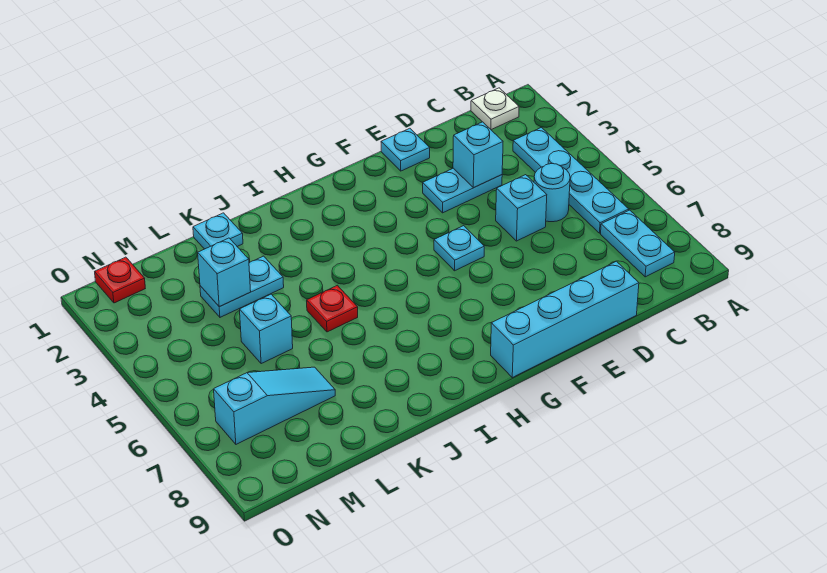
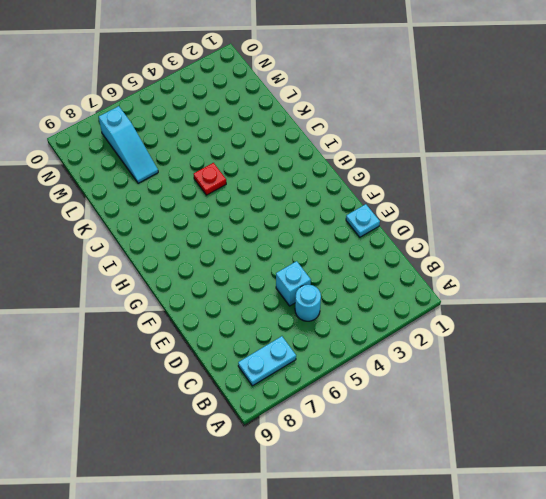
none -> white 1x1 plate [471,88,519,130]
none -> cyan 1x4 plate [513,128,629,233]
none -> cyan 1x2 plate [423,168,502,213]

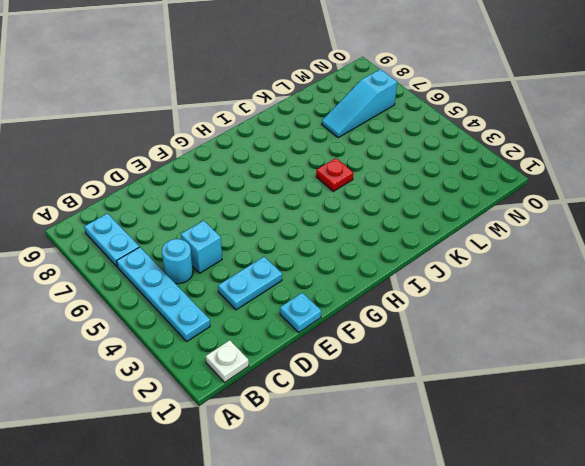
none -> cyan 1x4 brick [491,261,639,378]
none -> cyan 1x1 plate [434,226,484,271]
none -> cyan 1x1 plate [193,213,243,249]

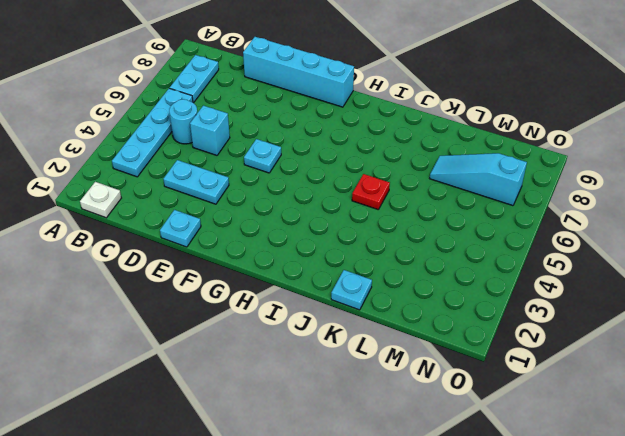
none -> cyan 1x2 plate [200,256,284,317]
none -> cyan 1x1 brick [240,294,293,364]
none -> red 1x1 plate [95,257,145,303]

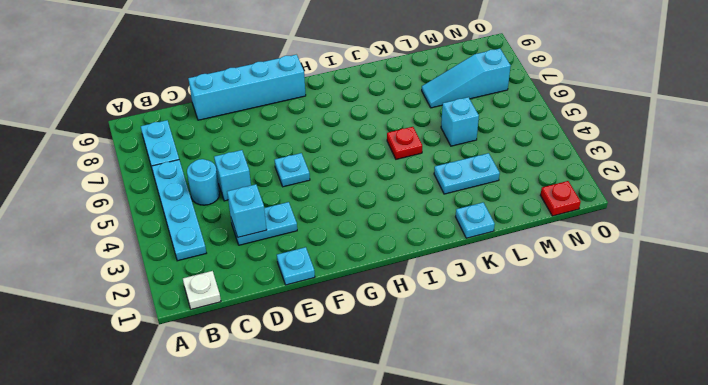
none -> cyan 1x1 brick [198,238,251,307]

